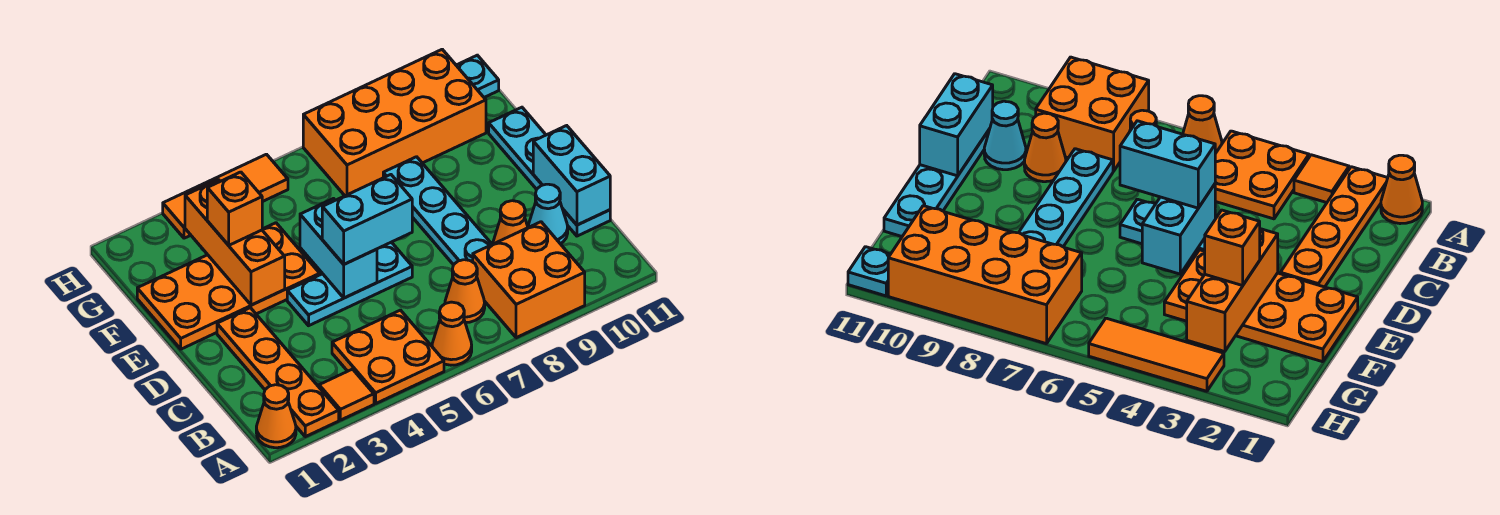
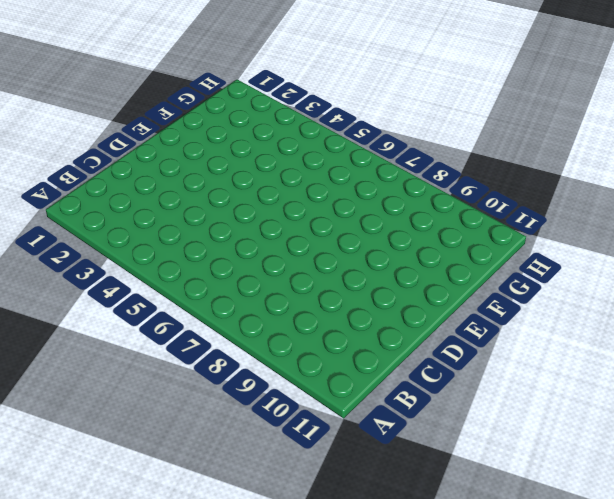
none -> orange 1x1 cone [256,385,296,448]
none -> orange 1x4 plate [217,308,339,437]
none -> orange 1x1 tile [319,369,374,420]

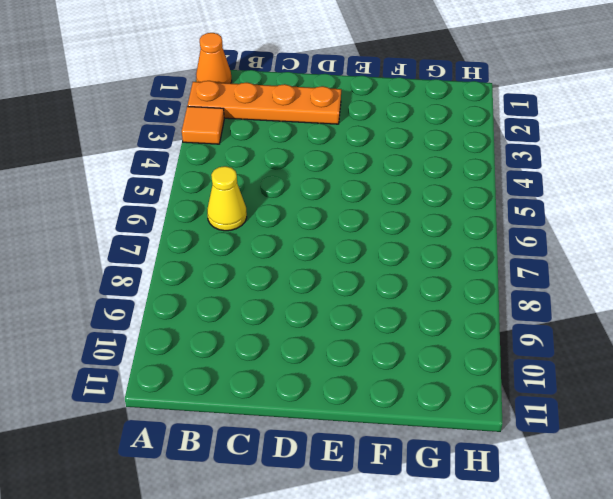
yellow 1x1 cone [207,166,247,231] -> none
none -> orange 2x2 plate [332,310,444,403]
none -> orange 1x1 cone [432,302,472,365]
none -> orange 2x2 brick [473,222,585,338]

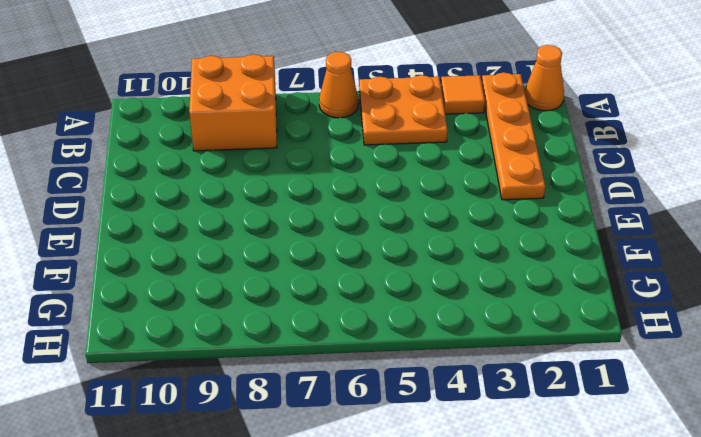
none -> orange 1x1 cone [445,260,485,323]
none -> cyan 1x4 plate [383,157,492,265]
none -> orange 1x1 cone [493,201,528,244]

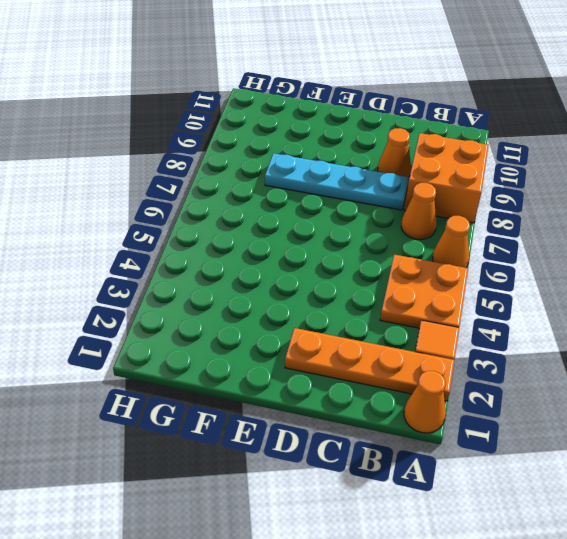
none -> cyan 1x1 cone [528,184,568,244]
none -> cyan 1x4 plate [489,107,610,236]
none -> cyan 1x3 plate [287,242,412,326]

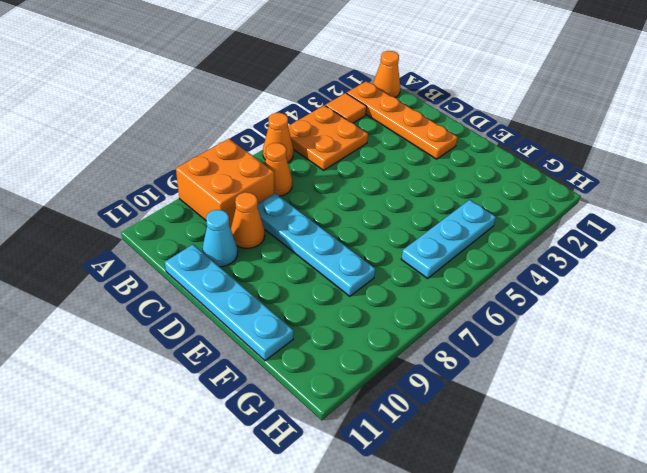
cyan 1x3 plate [401,200,496,278] -> cyan 1x3 plate moved to [287,242,412,326]
none -> orange 2x4 plate [137,223,320,349]
none -> orange 2x4 brick [303,49,486,196]
none -> orange 1x3 tile [163,154,288,238]

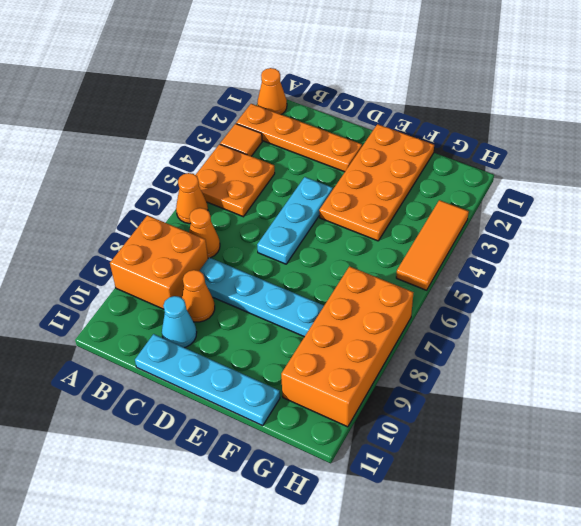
none -> cyan 1x1 plate [456,55,499,97]
none -> cyan 1x2 brick [533,126,610,225]
none -> cyan 1x2 brick [300,199,377,298]

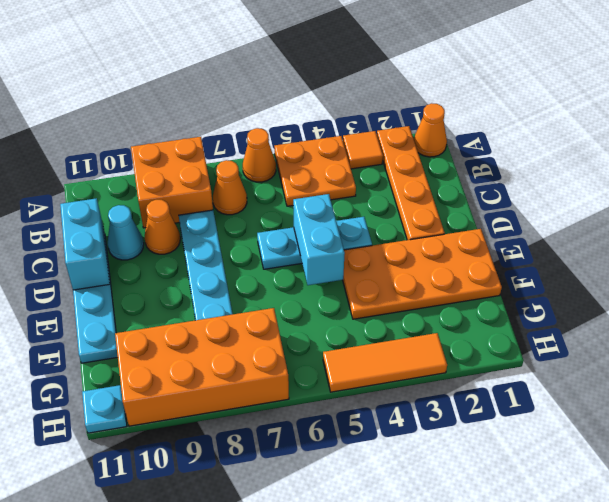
none -> orange 1x3 brick [185,180,285,305]
none -> cyan 1x2 brick [322,175,412,264]
none -> orange 1x1 brick [207,172,262,245]

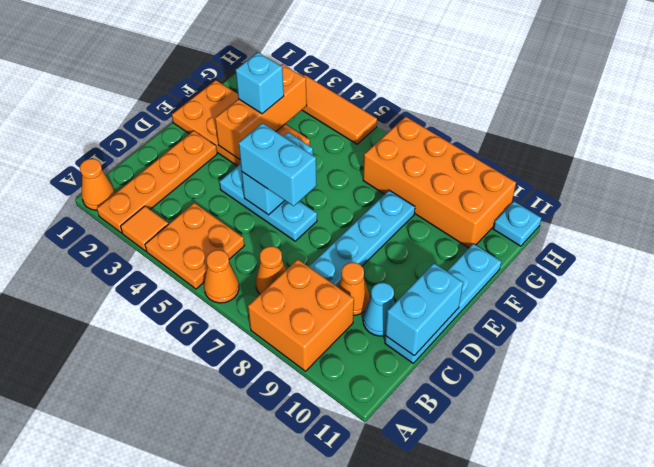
cyan 1x1 brick [236,52,284,114] -> orange 1x1 brick [207,172,262,245]

